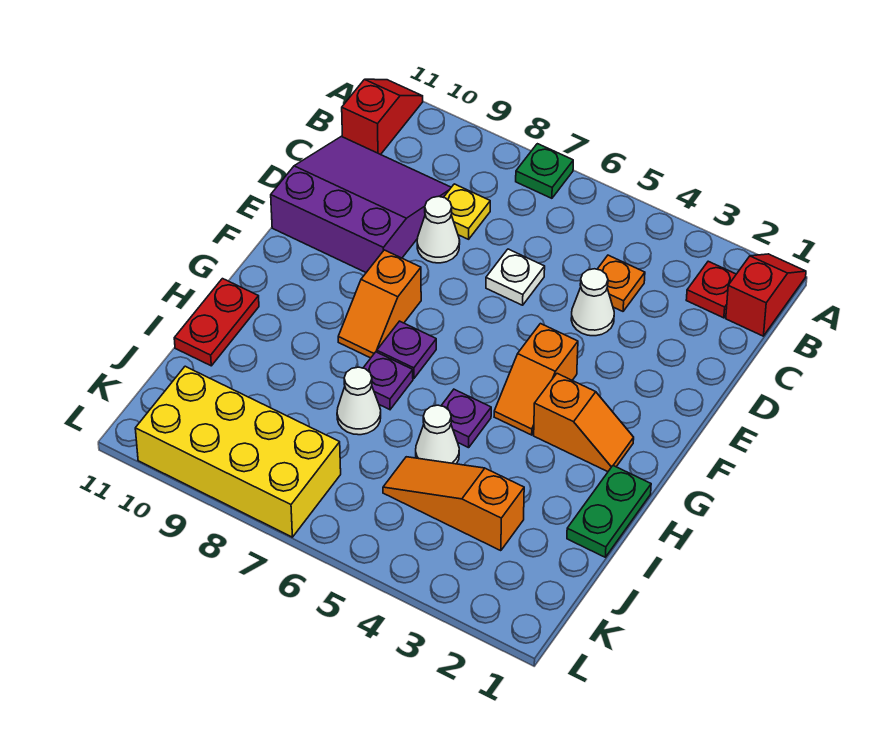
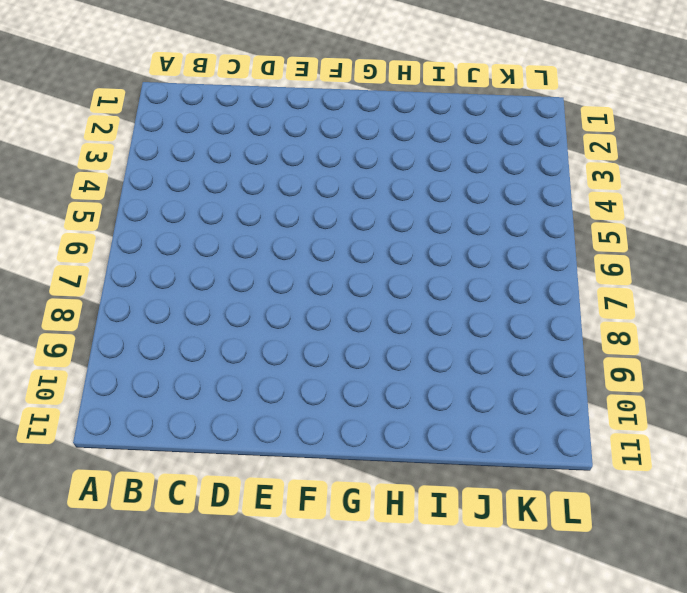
none -> red 1x2 slope [726,254,806,336]
none -> green 1x1 plate [516,144,573,198]
none -> red 1x2 slope [342,79,423,155]

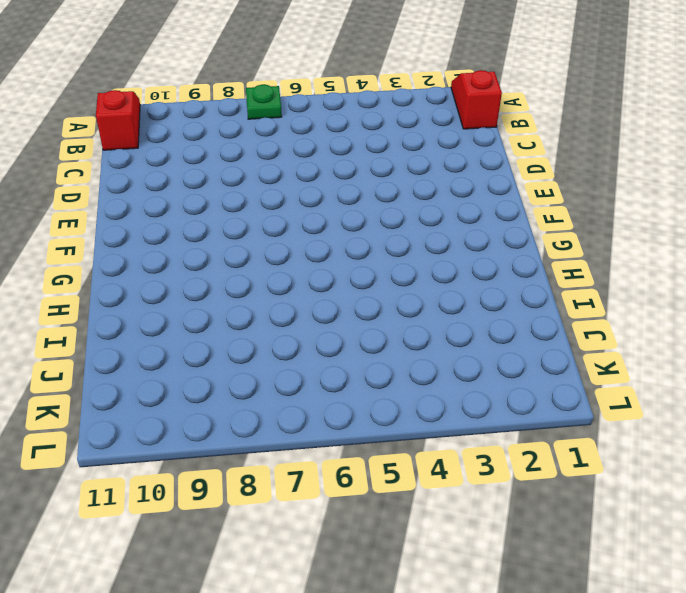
none -> red 1x1 plate [686,261,736,318]
none -> orange 1x1 plate [598,255,645,311]
none -> yellow 1x1 plate [444,184,490,239]

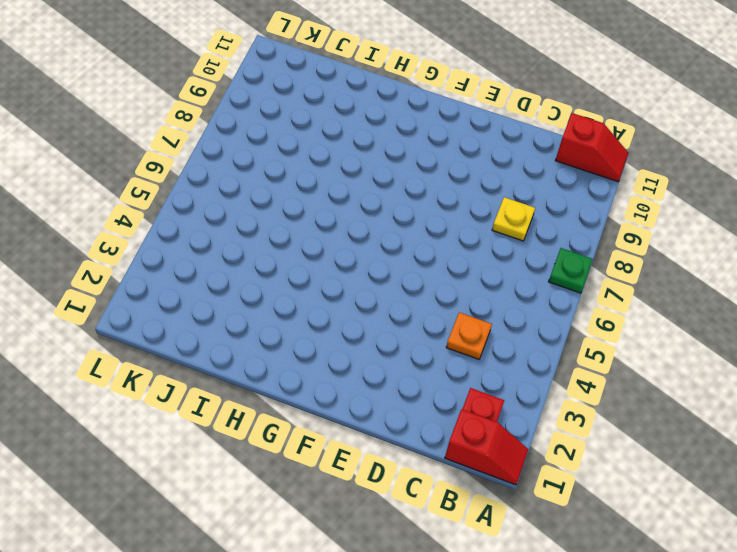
none -> purple 3x3 slope [271,136,451,272]
none -> white 1x1 cone [571,269,614,336]
none -> white 1x1 plate [486,249,545,305]

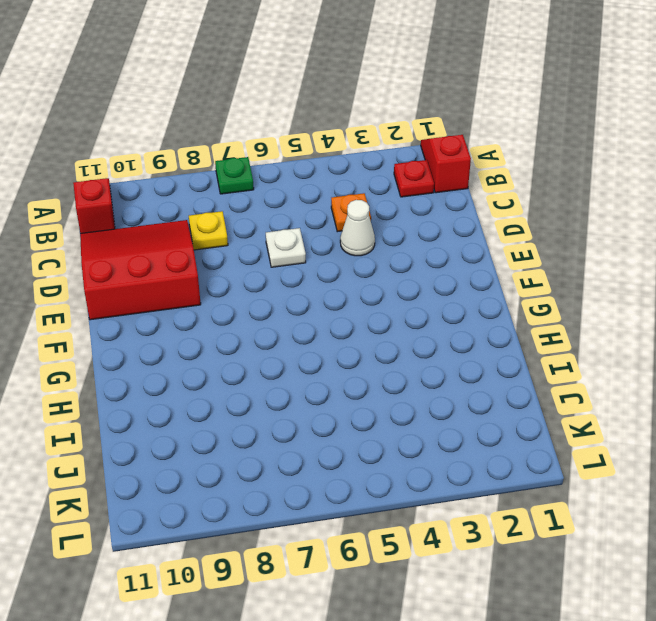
red 3x3 slope [80,220,201,320] -> purple 3x3 slope [271,136,451,272]
none -> white 1x1 cone [417,196,460,263]
none -> orange 1x2 slope [494,324,578,435]
none -> orange 1x2 slope [338,250,421,358]

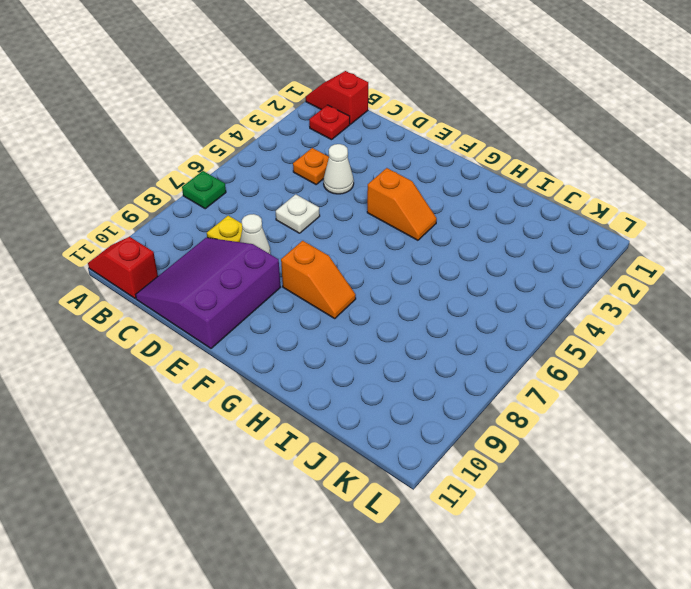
none -> orange 1x2 slope [534,374,634,472]
none -> purple 1x1 plate [377,321,436,379]
none -> green 1x2 plate [567,466,651,557]

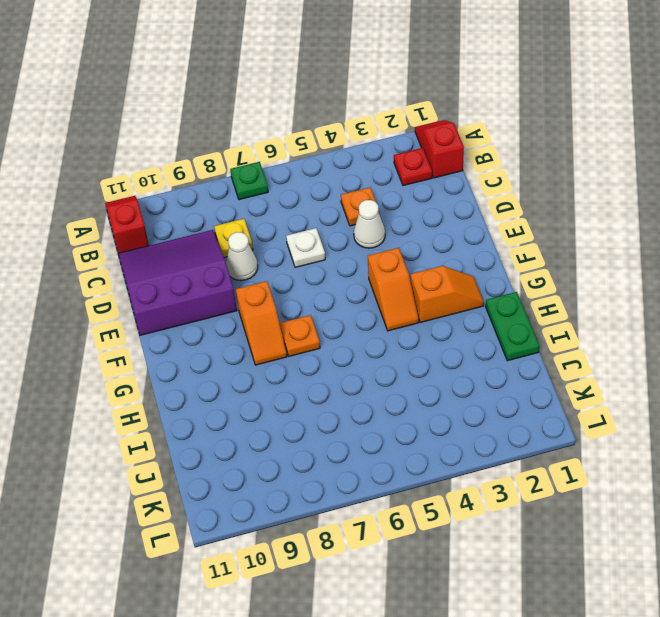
orange 1x1 plate [280,315,320,356] -> purple 1x1 plate [377,321,436,379]
none -> purple 1x1 plate [441,389,491,448]
none -> purple 1x1 plate [363,352,413,410]
none -> red 1x2 plate [174,279,259,366]

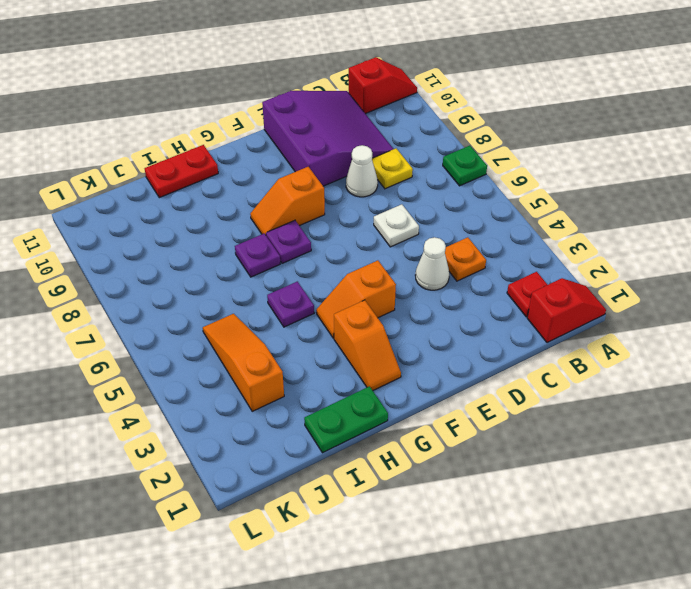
none -> white 1x1 cone [416,405,459,464]
none -> white 1x1 cone [337,367,381,435]
none -> yellow 2x4 brick [135,366,341,537]

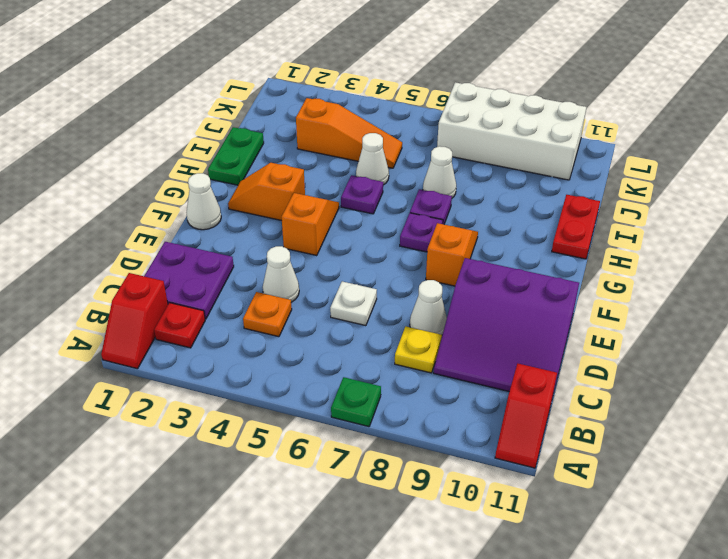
purple 2x2 plate [145,242,234,319] -> none
white 1x1 cone [186,173,221,230] -> none
white 2x4 brick [437,82,586,180] -> yellow 2x4 brick [135,366,341,537]

